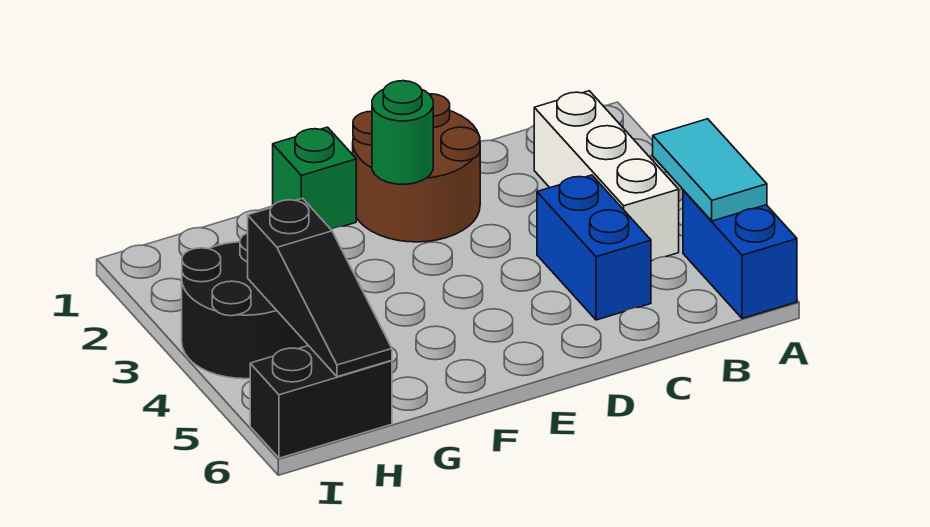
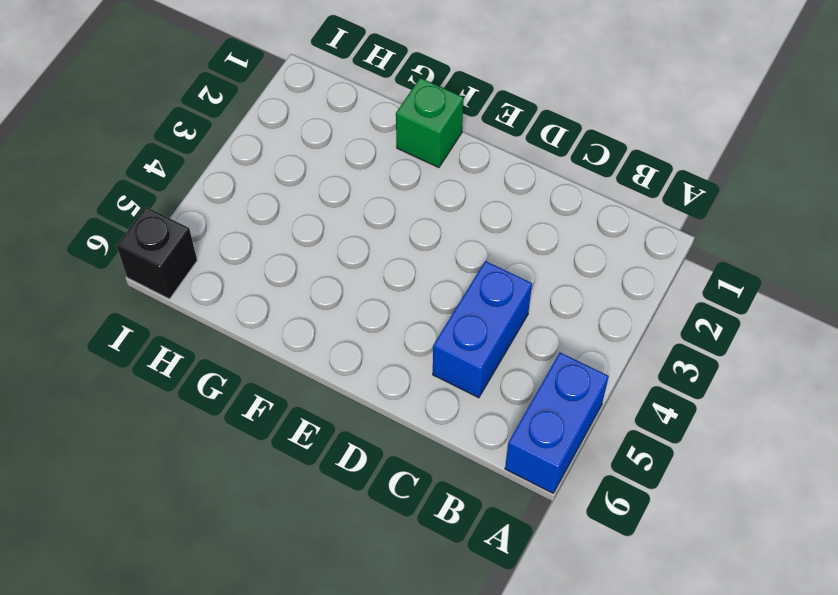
black 1x1 brick [117,207,197,299] -> black 1x2 brick [250,346,392,458]
none -> white 1x3 brick [534,91,679,261]
none -> brown 2x2 round brick [353,94,480,242]

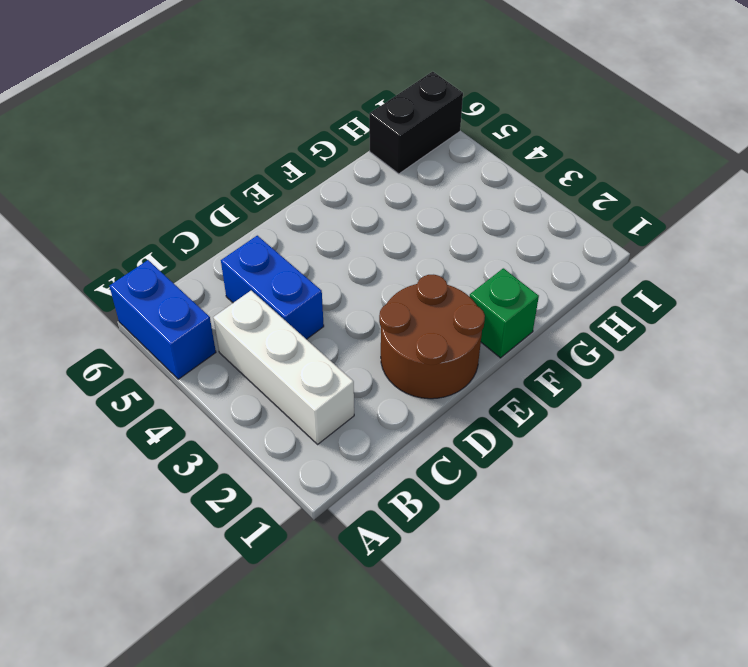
none -> black 2x2 round brick [182,233,308,379]
none -> cyan 1x2 tile [653,119,767,221]

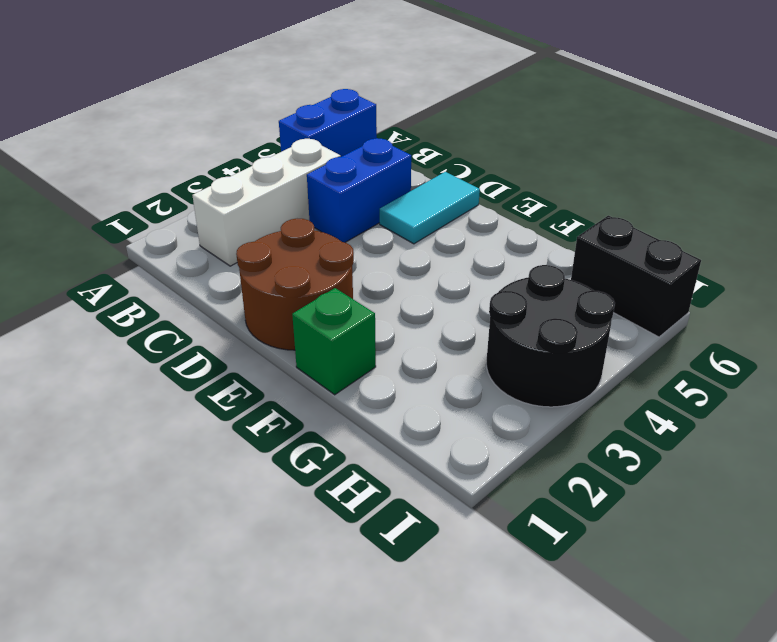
cyan 1x2 tile [380,172,480,244] -> cyan 1x2 tile moved to [653,119,767,221]
none -> green 1x1 round brick [372,81,433,184]
none -> black 1x3 slope [248,198,392,377]

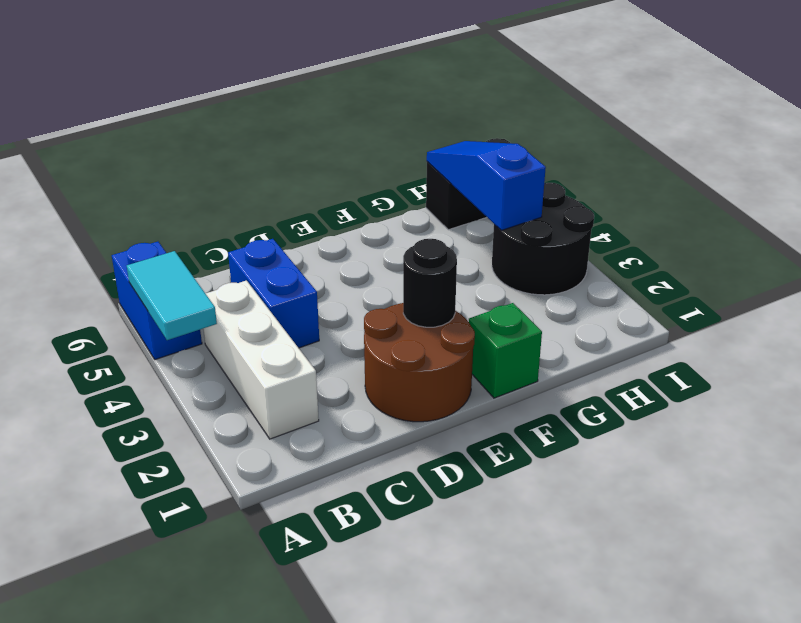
black 1x1 round brick [403,239,457,327] -> green 1x1 round brick [372,81,433,184]
blue 1x3 slope [427,141,546,230] -> black 1x3 slope [248,198,392,377]

